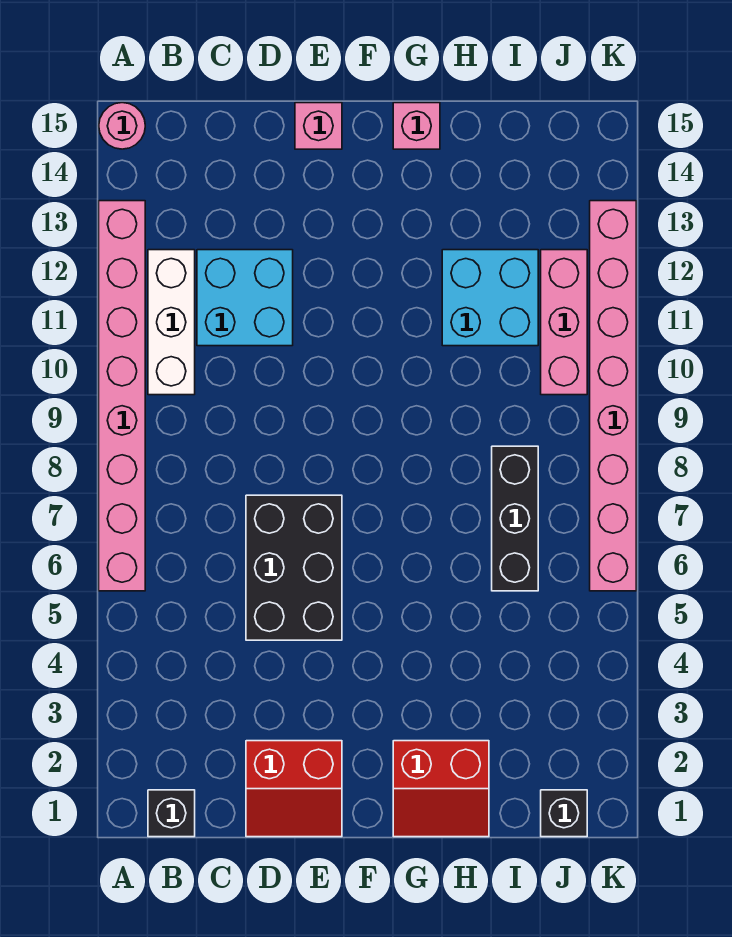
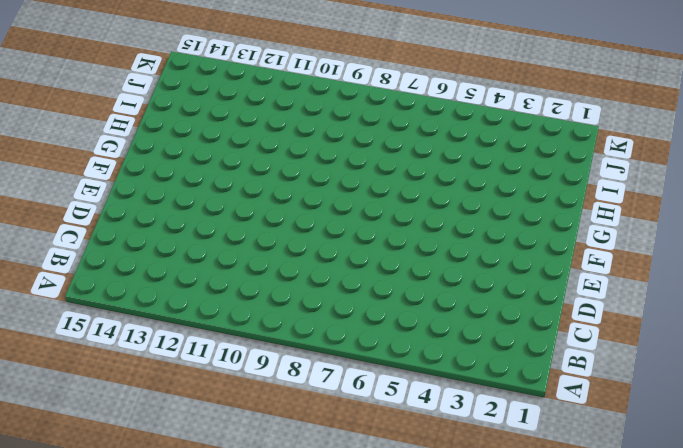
none -> pink 1x8 brick [99,201,145,591]
none -> pink 1x1 round brick [99,103,145,149]
none -> black 1x1 brick [148,790,195,837]

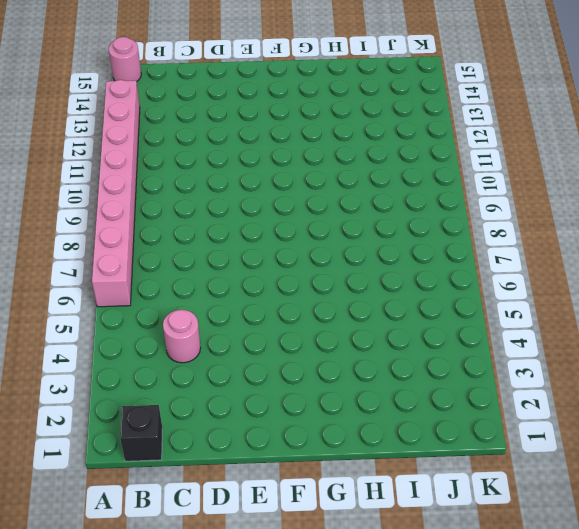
pink 1x1 round brick [163,310,201,363] -> none
none -> white 1x3 brick [148,250,195,395]
none -> cyan 2x2 brick [197,250,293,346]
none -> red 2x2 slope [246,741,342,837]

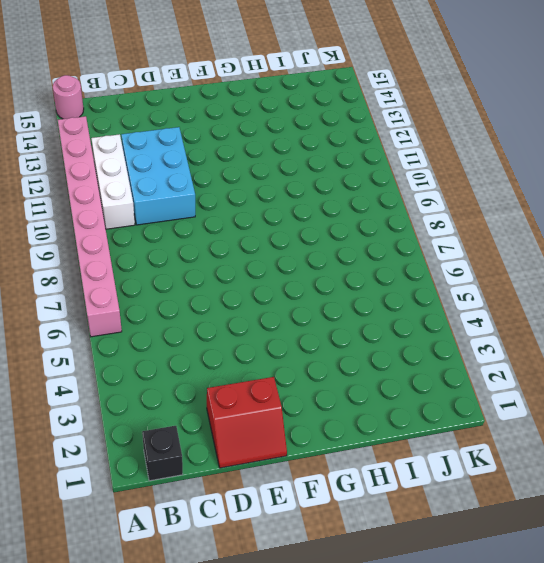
cyan 2x3 brick [122,127,195,225] -> cyan 2x2 brick [197,250,293,346]
none -> black 2x3 brick [246,495,342,640]
none -> pink 1x1 brick [295,103,342,149]
none -> red 2x2 slope [393,741,489,837]

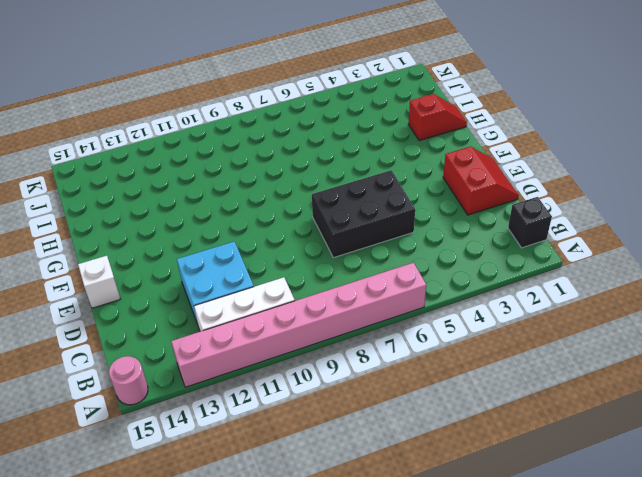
white 1x1 brick [78,256,120,308] -> pink 1x1 brick [295,103,342,149]
red 1x2 slope [408,94,467,141] -> red 2x2 slope [393,741,489,837]
none -> pink 1x1 brick [393,103,440,149]
none -> cyan 2x2 brick [442,250,538,346]
none -> black 1x3 brick [492,446,538,591]

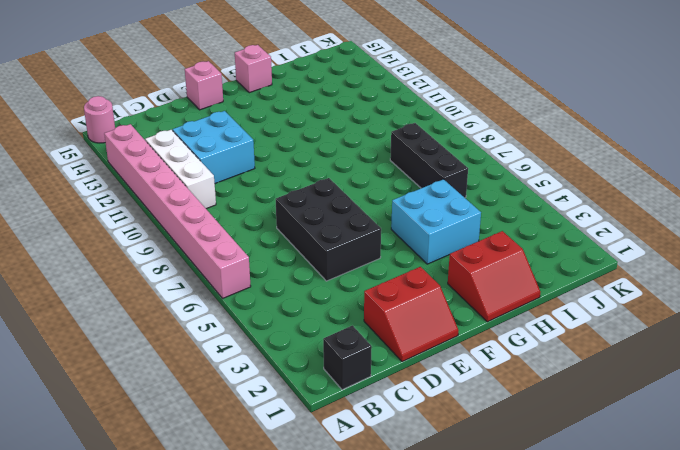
cyan 2x2 brick [391,179,481,264] -> cyan 2x2 brick moved to [442,250,538,346]
none -> black 1x1 brick [541,790,587,837]
none -> pink 1x3 brick [541,250,587,395]
none -> pink 1x8 brick [590,201,636,591]

